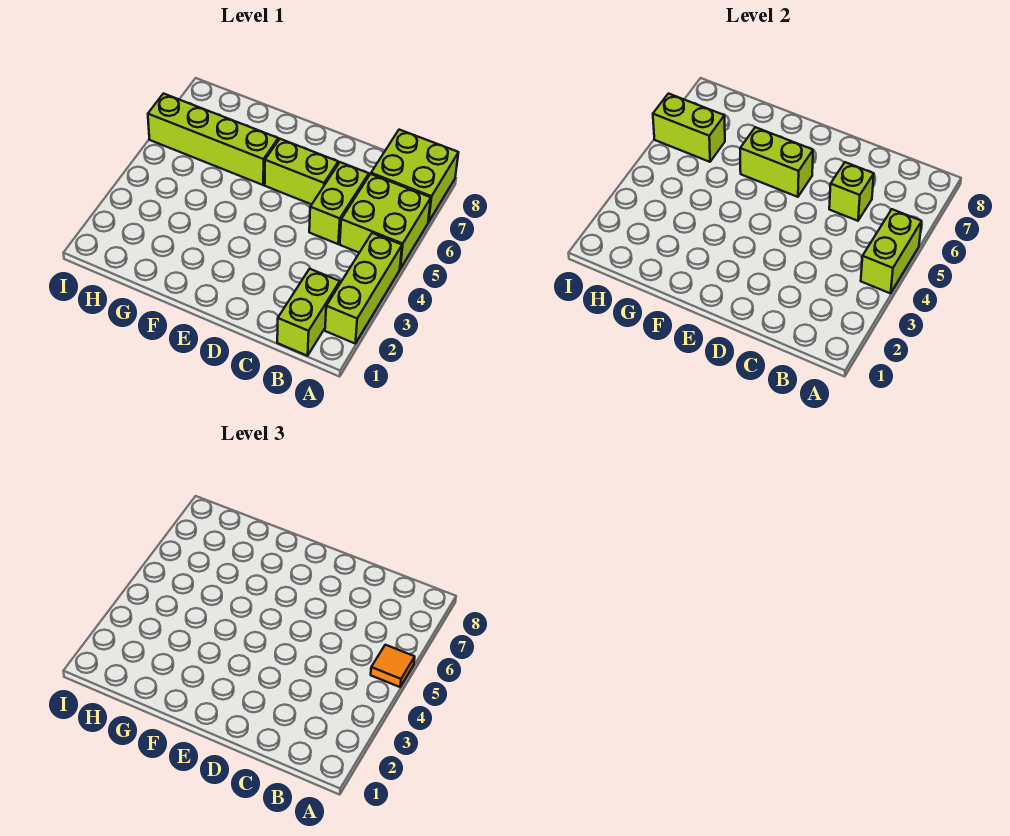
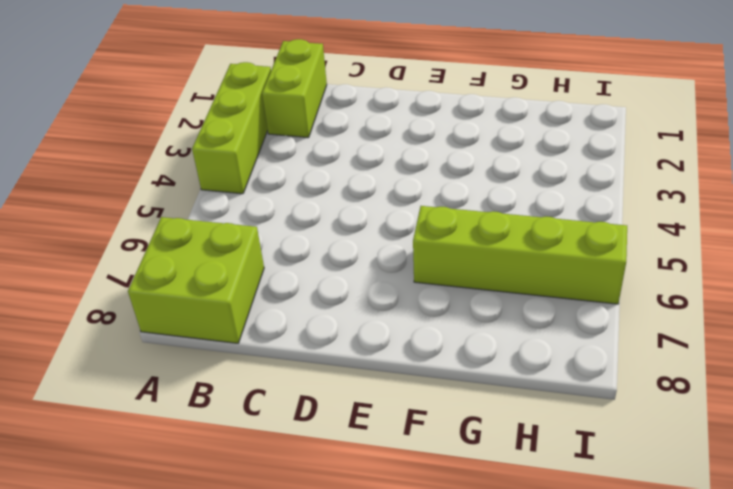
none -> lime 2x2 brick [340,174,431,269]
none -> lime 1x2 brick [309,162,369,244]
none -> lime 1x2 brick [265,139,338,204]

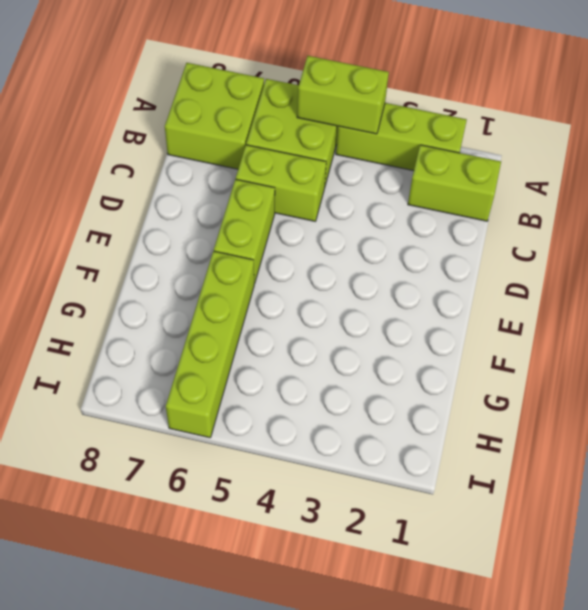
none -> lime 1x1 brick [829,162,874,221]
none -> lime 1x2 brick [740,127,813,197]
none -> lime 1x2 brick [653,94,725,162]

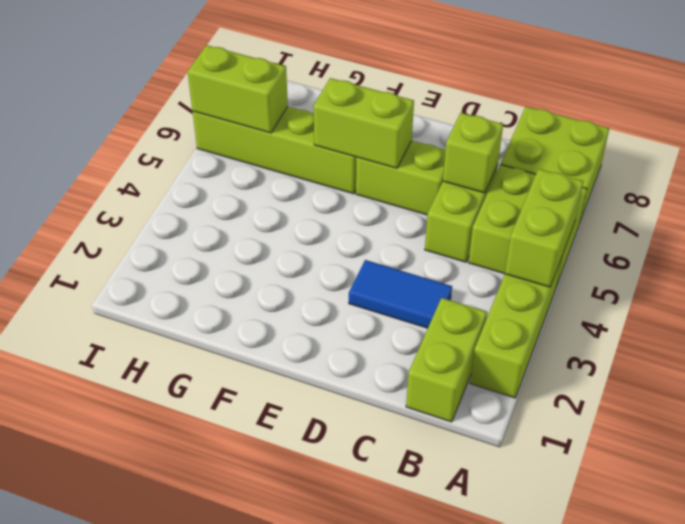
blue 1x2 tile [349,260,452,328] -> none
none -> orange 1x1 tile [371,645,415,687]

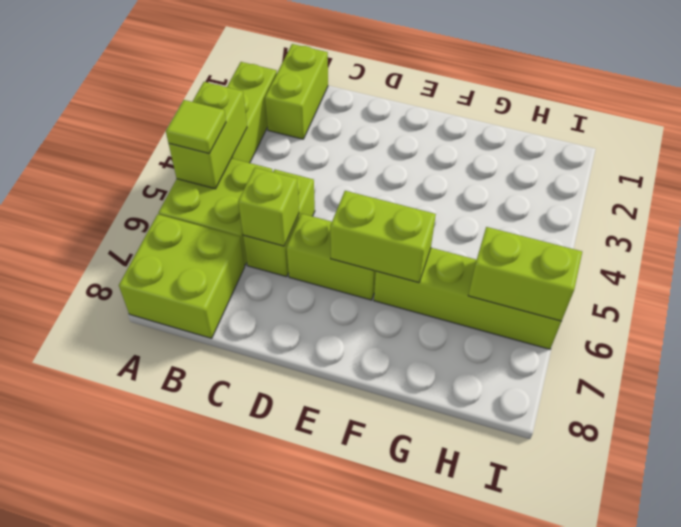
lime 1x1 tile [166,100,226,154] -> orange 1x1 tile [371,645,415,687]

